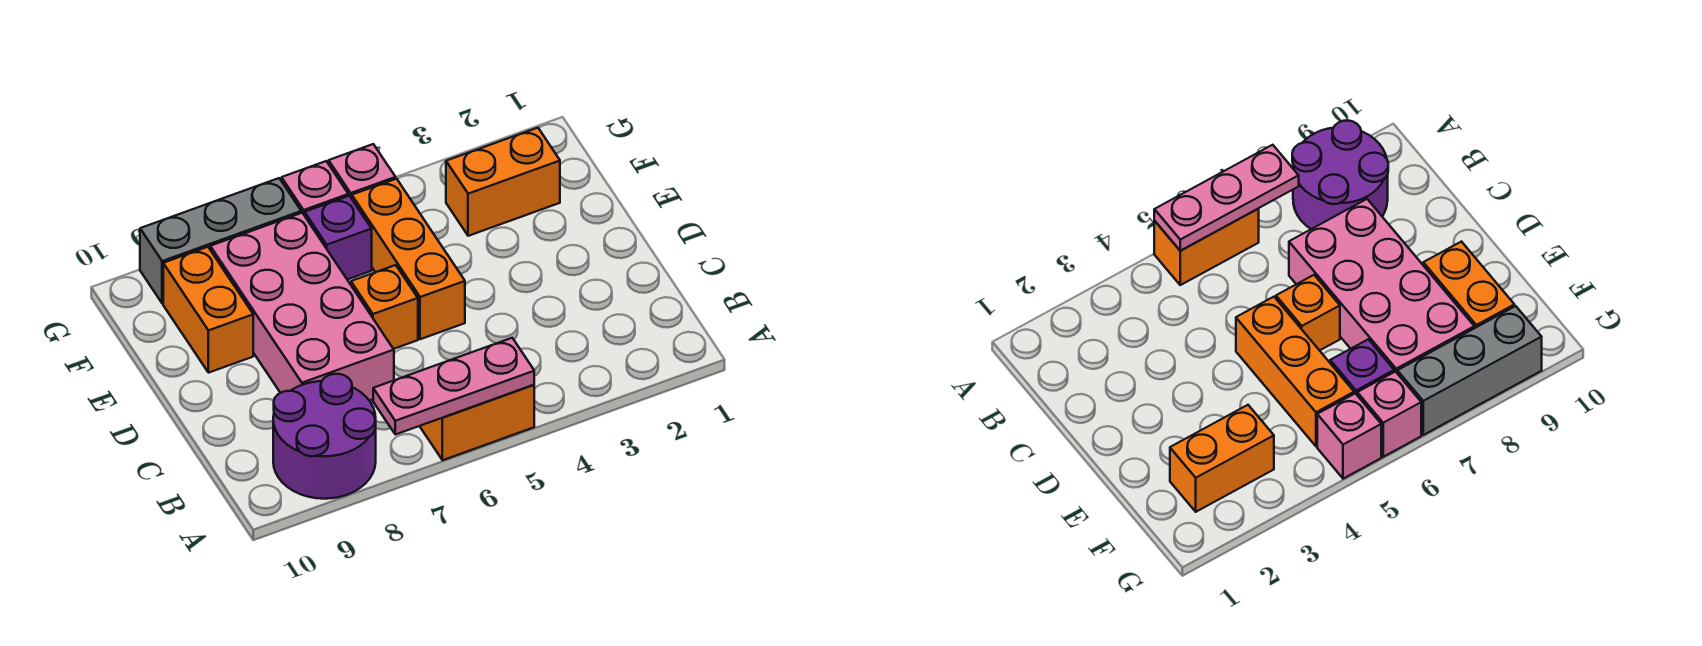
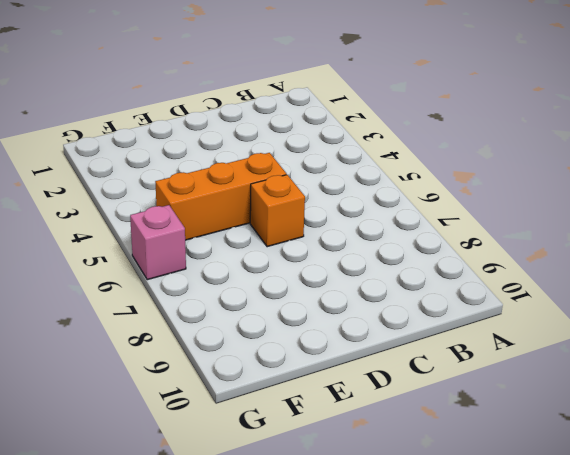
none -> orange 1x2 brick [420,385,534,460]
none -> purple 2x2 round brick [273,374,376,499]
none -> pink 2x4 brick [210,213,394,401]

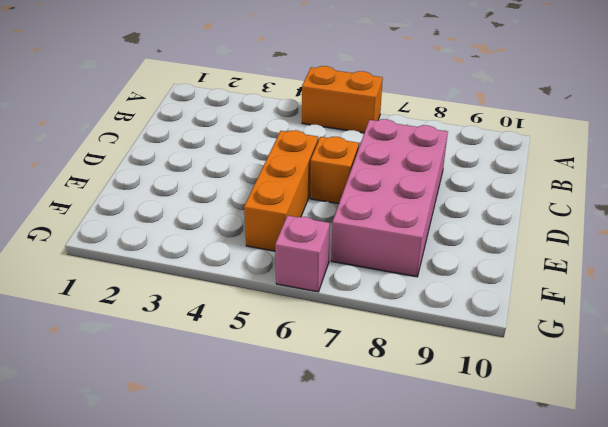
none -> purple 2x2 round brick [273,374,376,499]
none -> orange 1x2 brick [163,247,253,373]
none -> orange 1x2 brick [446,128,560,236]

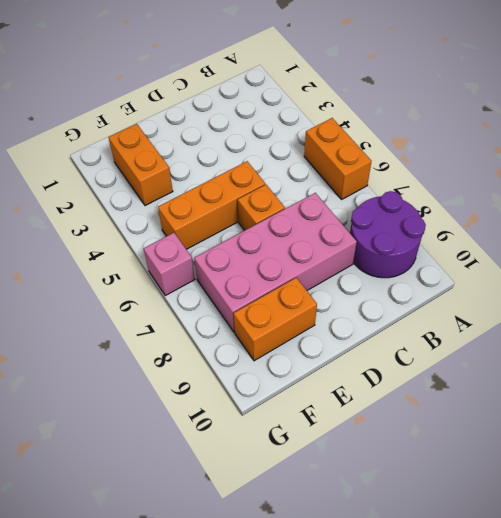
none -> purple 1x1 brick [305,196,372,280]
none -> pink 1x1 brick [329,144,396,198]
none -> grey 1x3 brick [140,178,301,303]

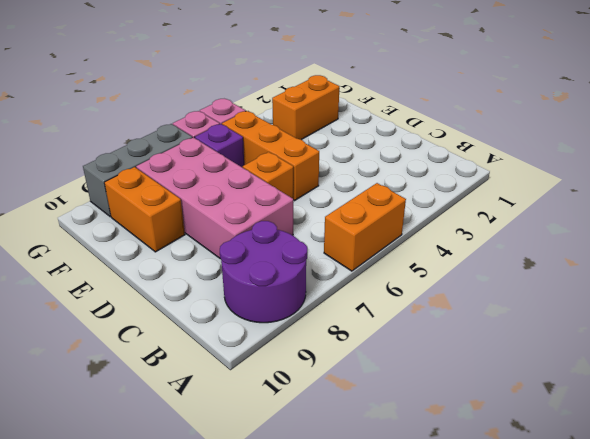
none -> pink 1x3 plate [373,338,534,435]

